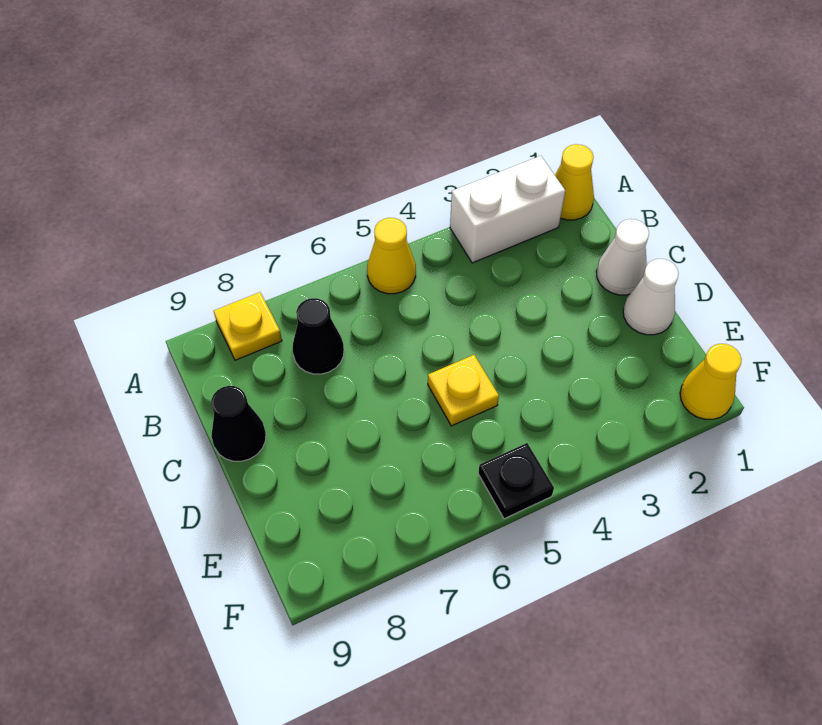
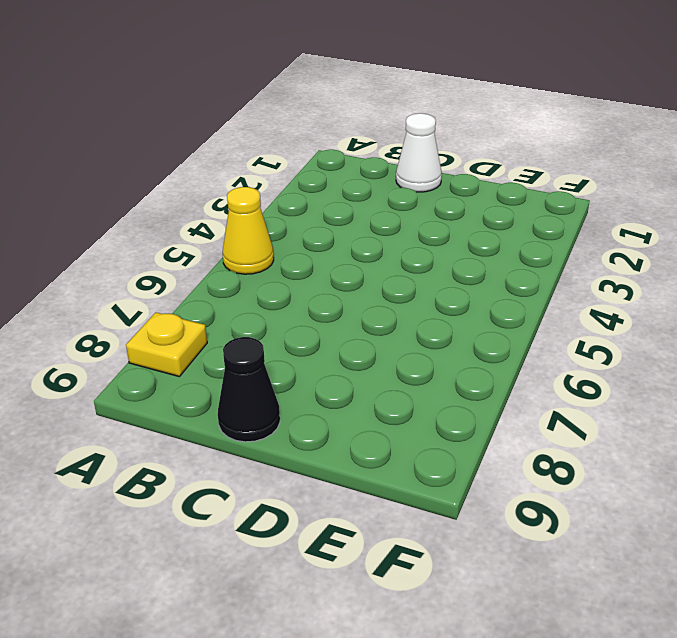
none -> yellow 1x1 cone [555,144,594,220]
none -> white 1x2 brick [450,156,565,263]

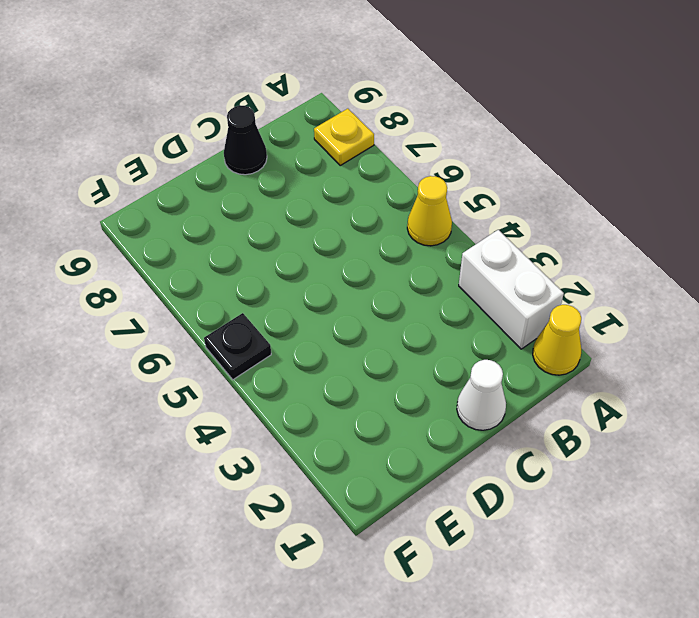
none -> black 1x1 cone [293,298,344,374]
none -> white 1x1 cone [623,259,679,335]

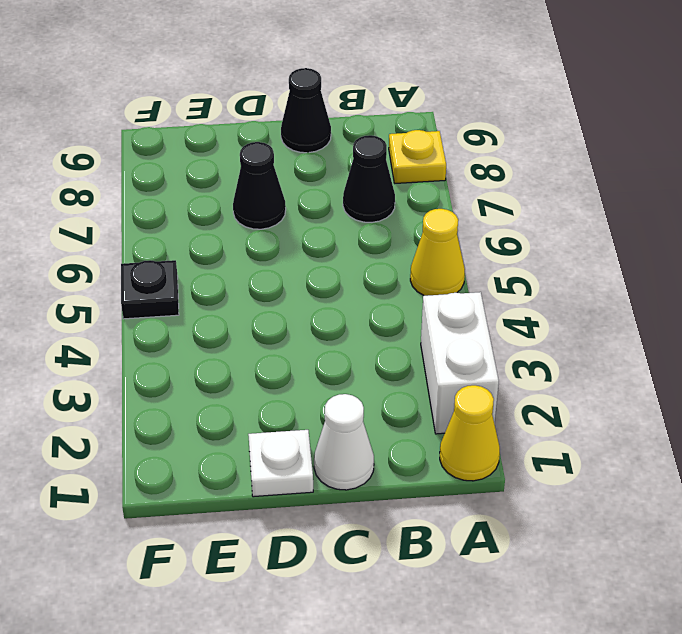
white 1x1 plate [248,430,313,497] -> white 1x1 cone [623,259,679,335]
black 1x1 cone [233,142,286,229] -> none
none -> yellow 1x1 plate [428,355,499,426]
none -> yellow 1x1 cone [680,344,742,419]

